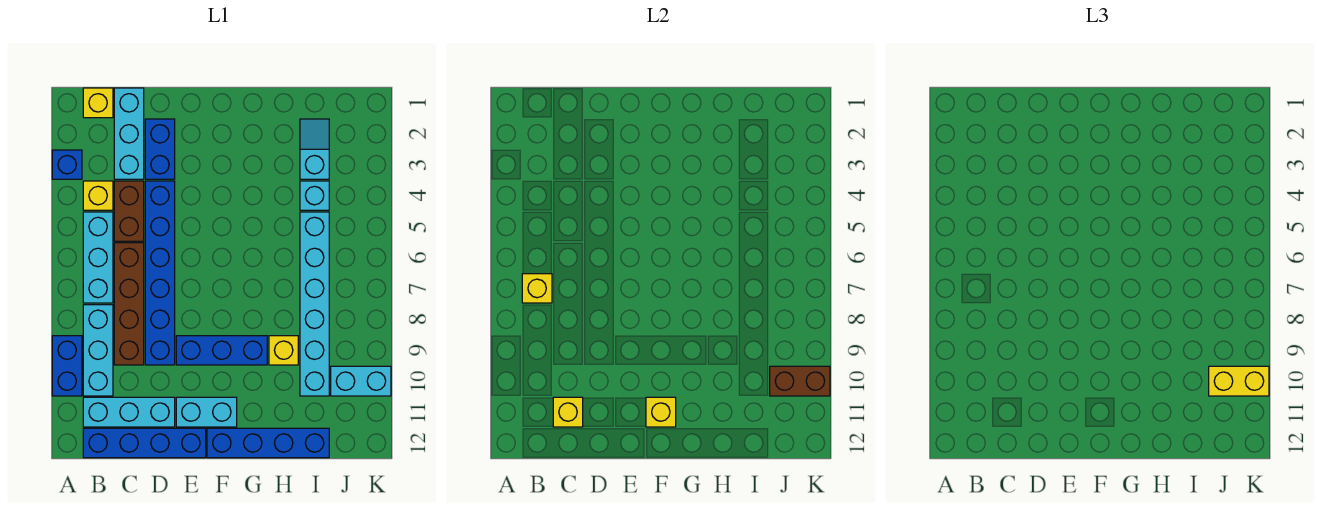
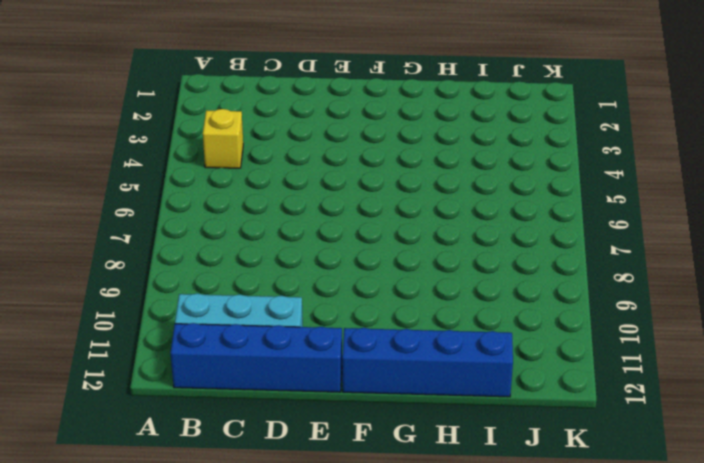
none -> blue 1x1 brick [52,150,82,179]
none -> blue 1x2 brick [52,336,82,396]
none -> yellow 1x1 brick [83,88,113,118]

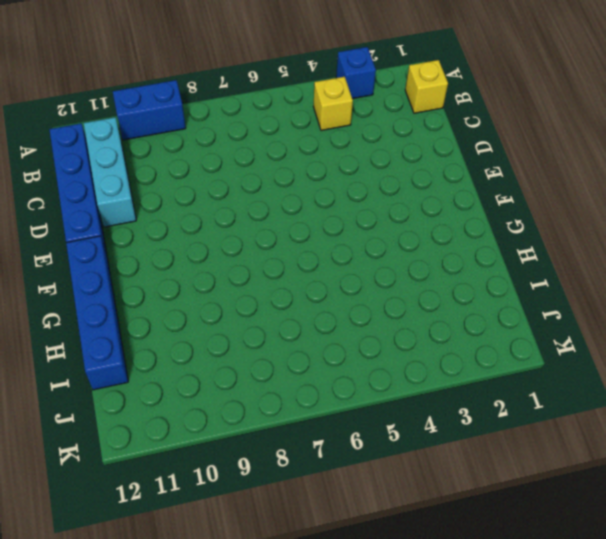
none -> cyan 1x3 brick [83,212,113,303]
none -> cyan 1x3 brick [83,305,113,396]
none -> cyan 1x3 brick [114,88,144,179]

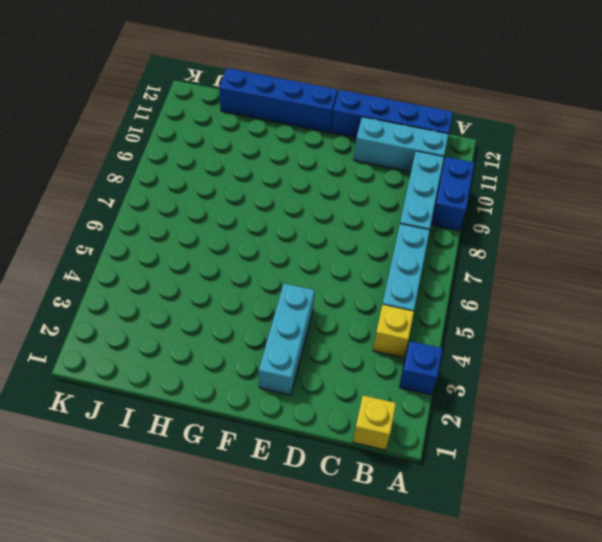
cyan 1x3 brick [259,283,315,395] -> cyan 1x3 brick moved to [114,88,144,179]
none -> brown 1x2 brick [114,181,144,241]
none -> brown 1x4 brick [114,243,144,365]
none -> blue 1x2 brick [145,119,175,179]

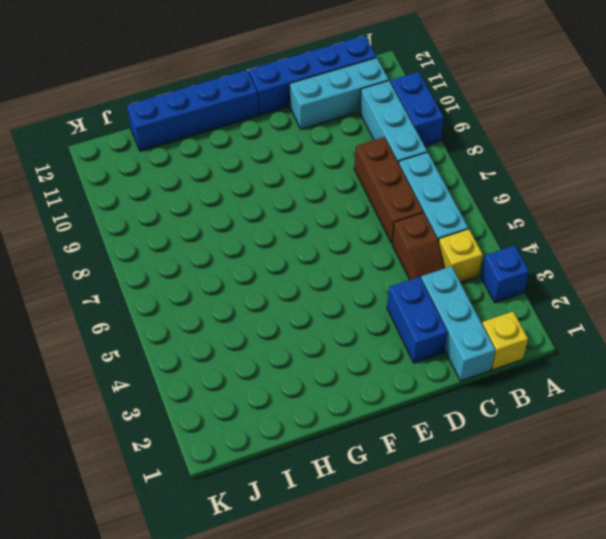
brown 1x2 slope [392,213,445,280] -> brown 1x2 brick [114,181,144,241]
brown 1x3 brick [354,137,423,243] -> brown 1x4 brick [114,243,144,365]
none -> blue 1x6 brick [145,181,175,365]
none -> blue 1x3 brick [176,336,267,365]
none -> cyan 1x2 brick [176,397,237,427]

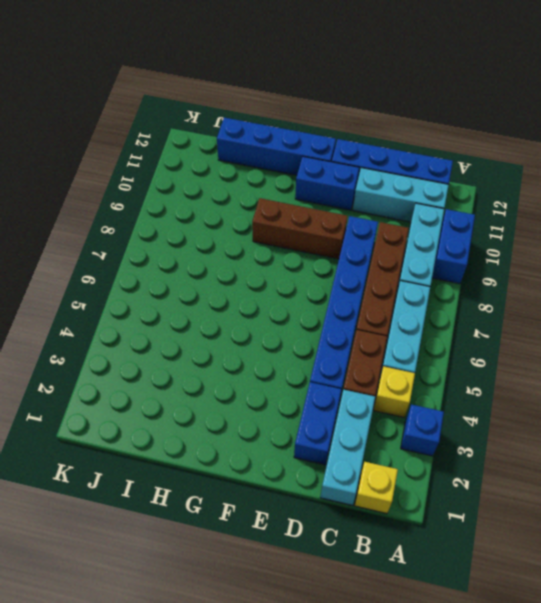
brown 1x3 brick [252,198,348,259] -> blue 1x3 brick [176,336,267,365]
blue 1x2 brick [295,156,359,210] -> cyan 1x2 brick [176,397,237,427]
none -> yellow 1x1 brick [269,336,298,365]
none -> cyan 1x2 slope [300,119,329,179]
none -> cyan 1x1 brick [300,181,329,210]

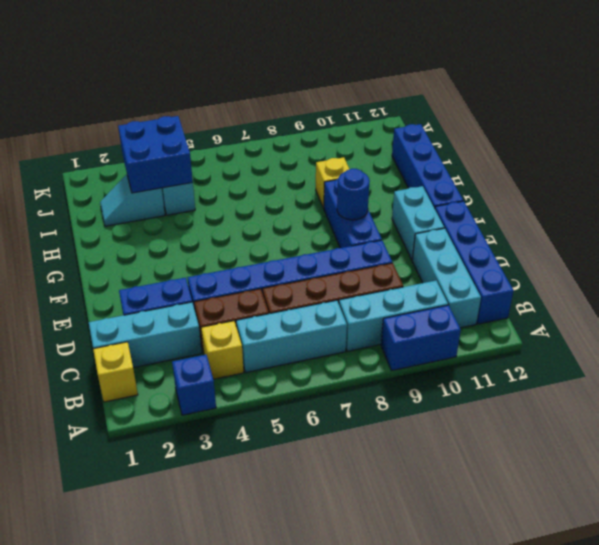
blue 1x1 round brick [337,169,370,220] -> none
blue 2x2 brick [118,116,193,193] -> none
none -> cyan 1x6 brick [300,212,329,396]
none -> cyan 1x2 brick [331,366,391,396]
none -> yellow 1x1 brick [522,274,552,303]

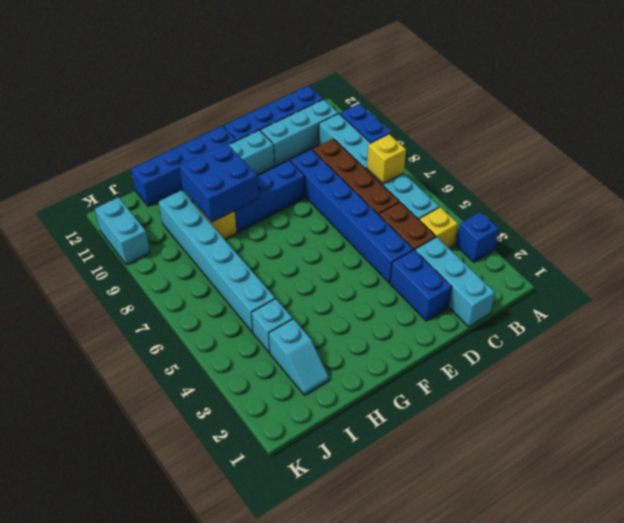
blue 2x2 brick [179,143,258,222] -> none
cyan 1x2 brick [95,197,150,265] -> cyan 1x2 brick turned to [331,366,391,396]
none -> yellow 1x1 brick [83,88,113,118]
none -> yellow 1x1 brick [553,397,583,427]
none -> yellow 1x1 brick [646,397,676,427]

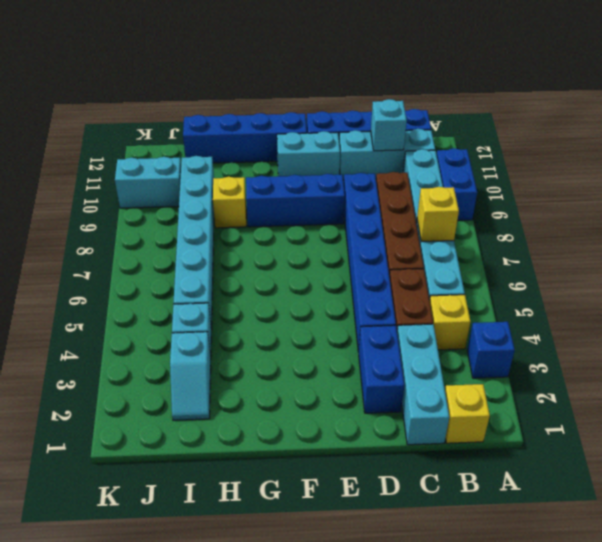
cyan 1x1 brick [371,99,407,151] -> yellow 1x1 brick [553,397,583,427]
none -> yellow 1x1 brick [646,397,676,427]
none -> brown 1x2 brick [770,366,830,396]
none -> yellow 1x2 brick [1209,366,1269,396]

